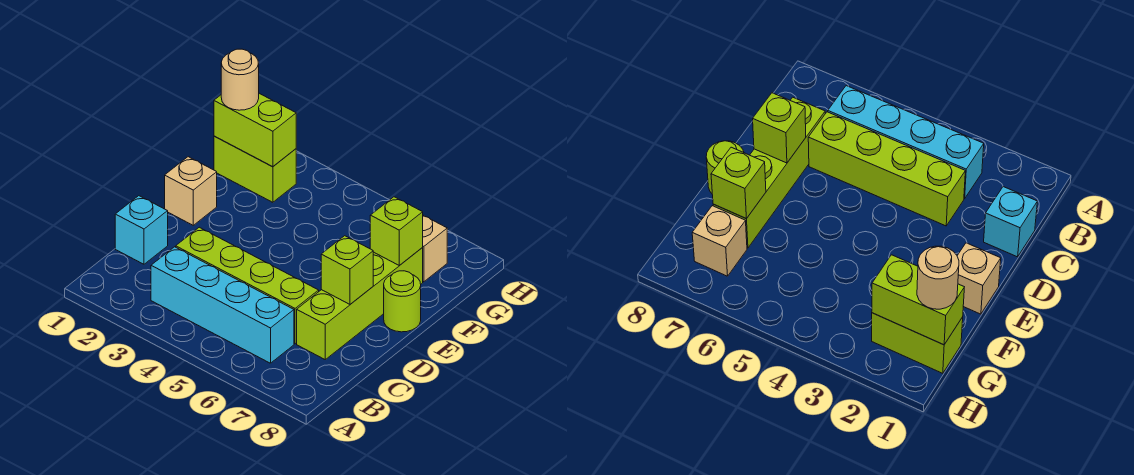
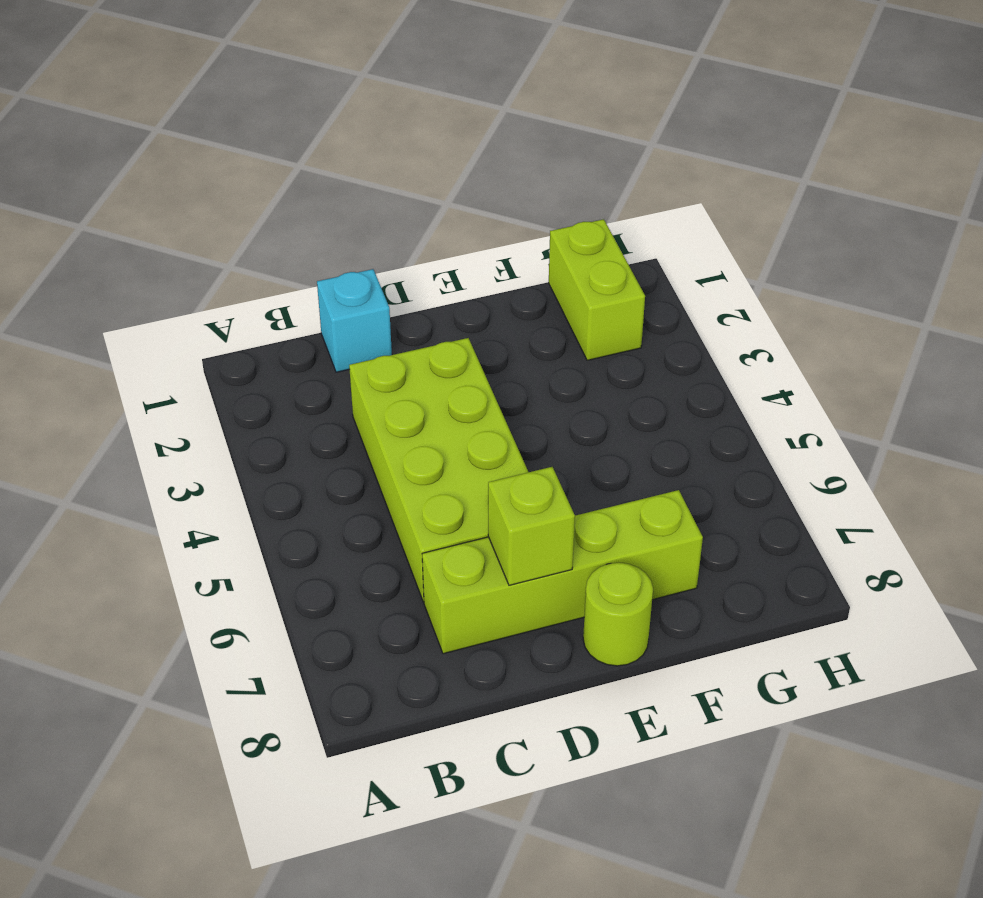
lime 2x4 brick [349,338,528,602] -> lime 1x4 brick [176,227,319,344]
none -> cyan 1x4 brick [151,247,294,363]
none -> tan 1x1 brick [165,157,217,225]
none -> tan 1x1 brick [422,215,447,282]

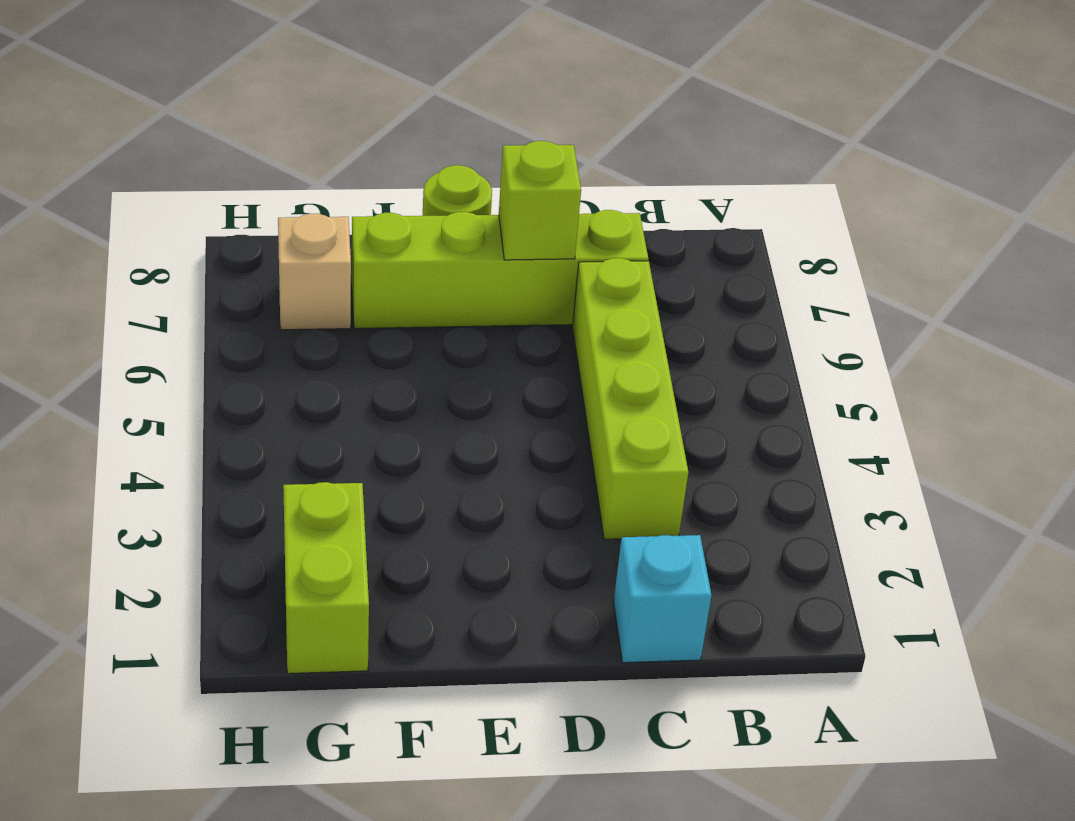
none -> cyan 1x4 brick [151,247,294,363]
none -> tan 1x1 brick [165,157,217,225]
none -> lime 1x1 brick [370,197,423,265]

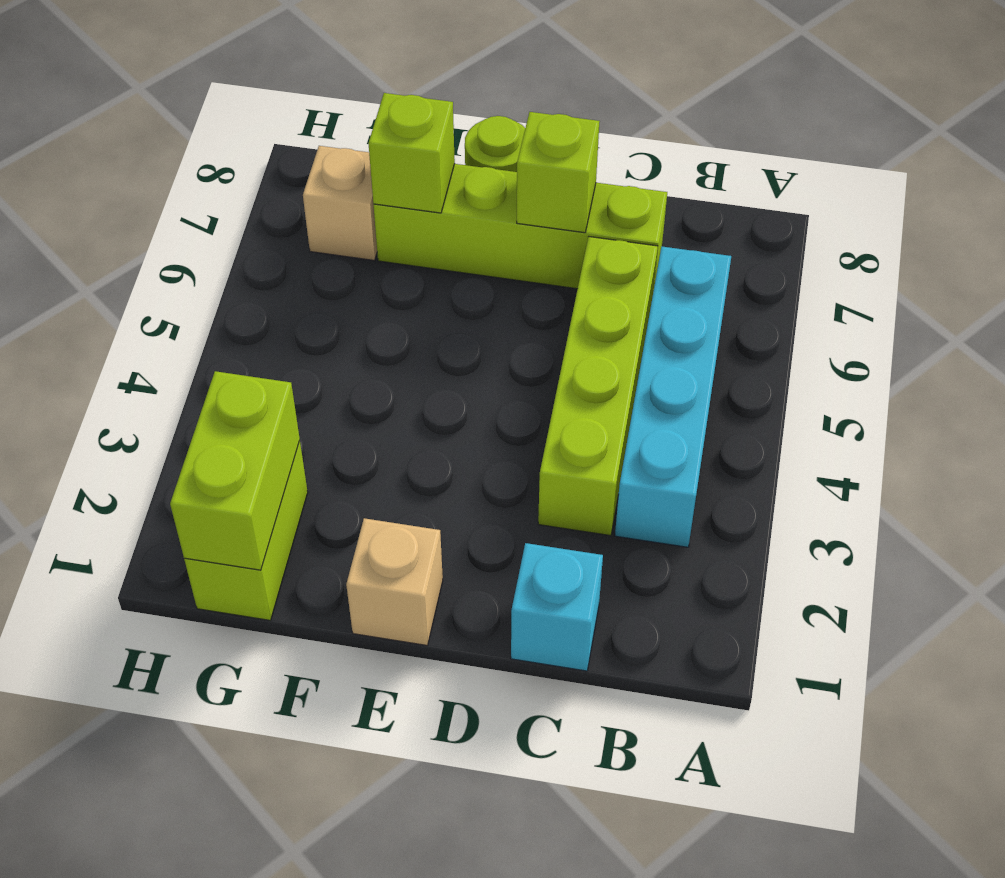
none -> tan 1x1 round brick [221,49,259,110]

